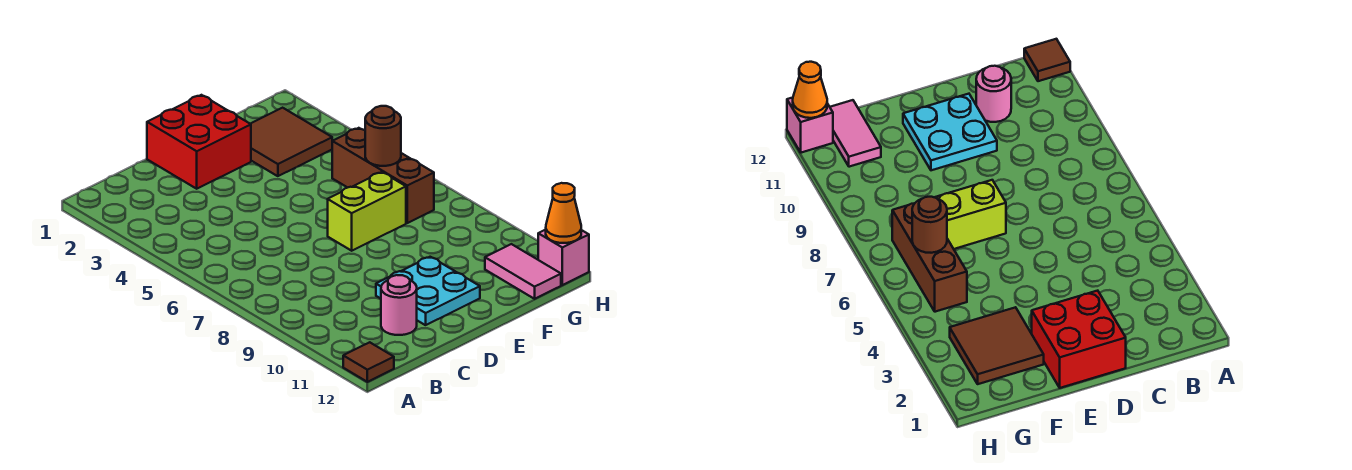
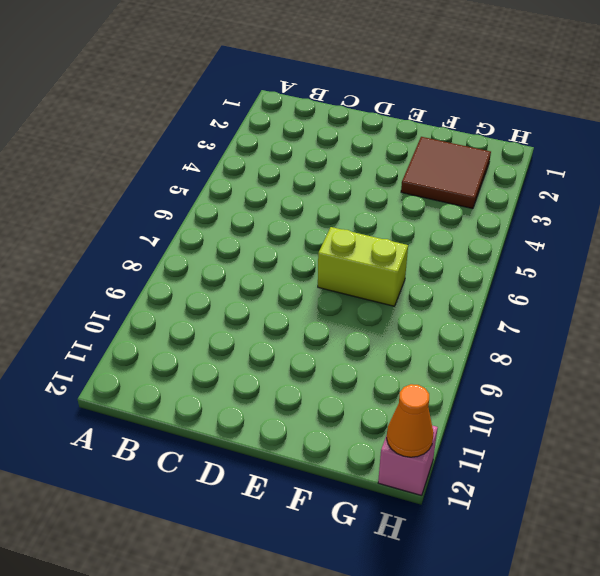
none -> brown 1x1 tile [343,342,394,382]
none -> pink 1x1 round brick [381,275,417,335]

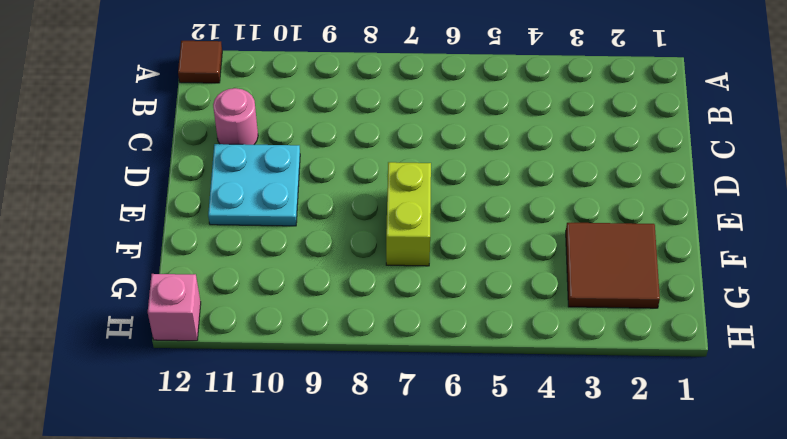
none -> red 2x2 brick [147,95,251,189]
none -> brown 1x3 brick [332,128,434,223]

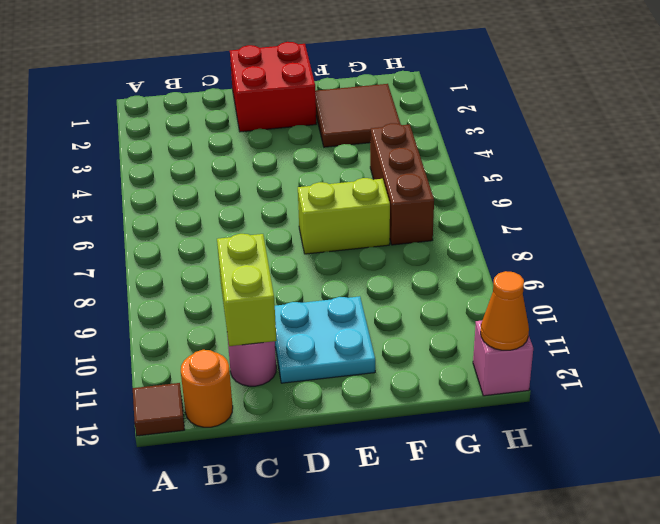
orange 1x1 round brick [181,350,233,427] -> none
lime 1x2 brick [217,234,277,346] -> none
none -> pink 1x2 tile [485,244,561,299]
none -> brown 1x1 round brick [365,106,401,166]

